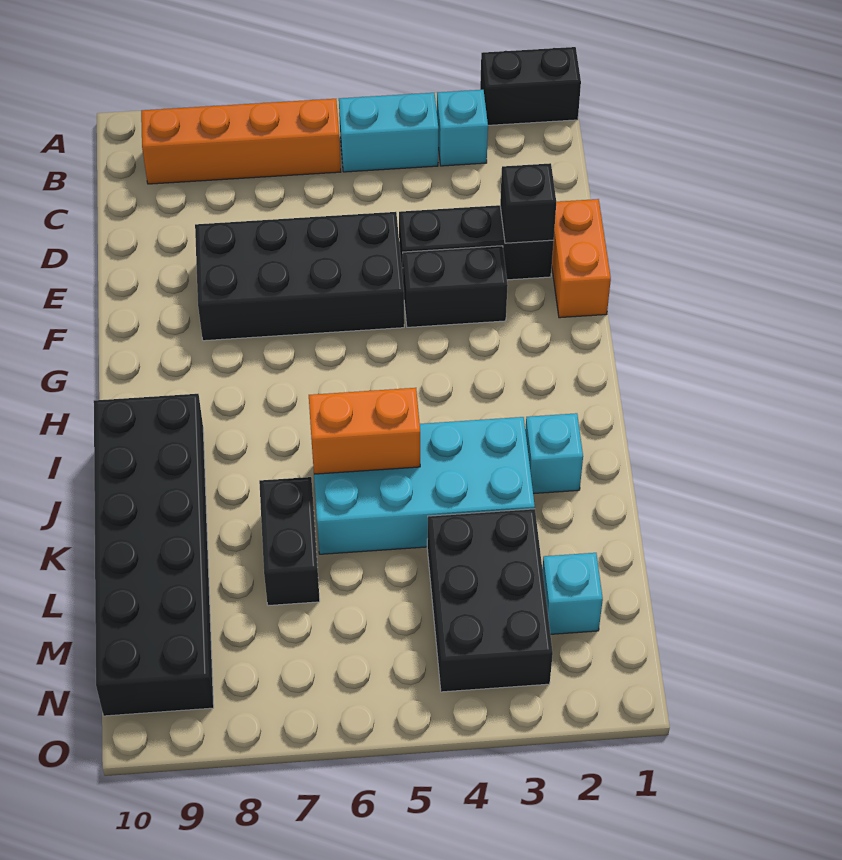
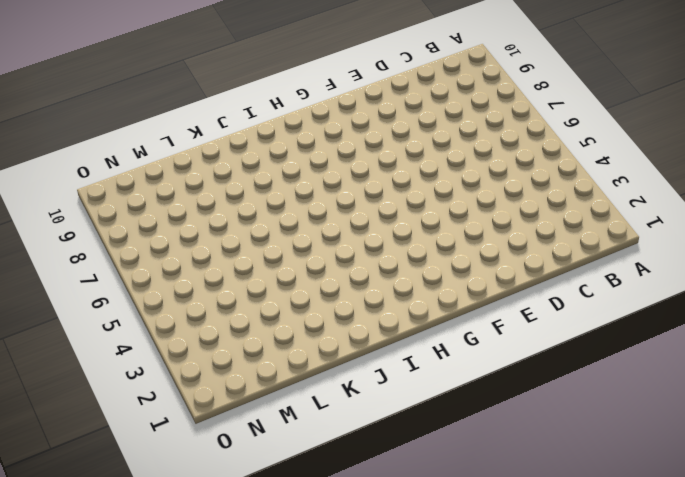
none -> black 1x2 brick [480,47,581,125]
none -> cyan 1x1 brick [437,90,488,166]
none -> cyan 1x2 brick [339,93,438,172]

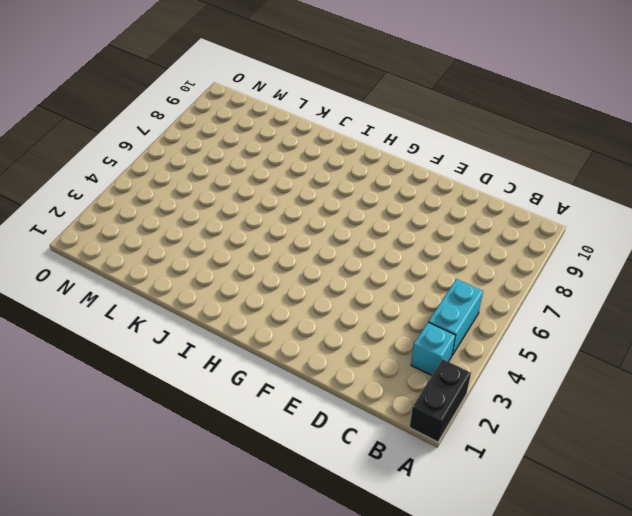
none -> orange 1x4 brick [141,99,341,184]
none -> orange 1x2 brick [552,199,611,318]
none -> black 1x3 brick [399,205,554,280]

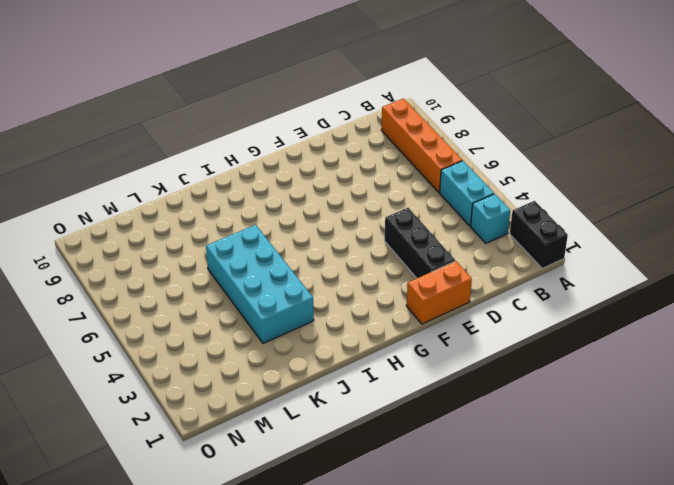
none -> black 2x4 brick [195,212,404,341]
none -> black 1x2 brick [403,246,508,327]
none -> black 2x6 brick [94,394,214,716]

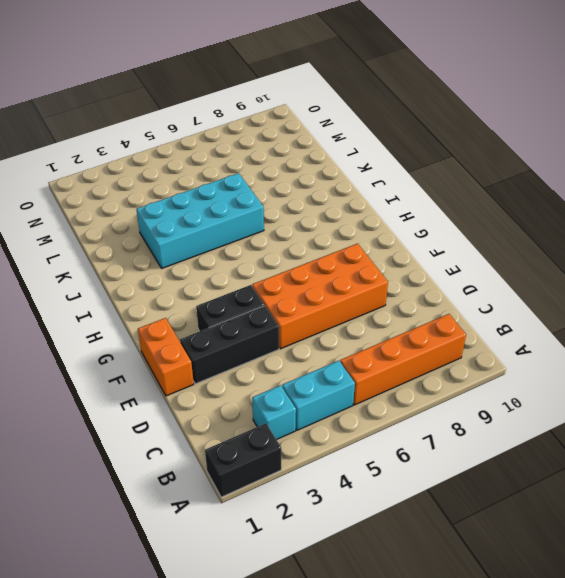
orange 2x4 brick [252,244,388,349] -> black 2x4 brick [195,212,404,341]
none -> black 2x6 brick [94,394,214,716]
none -> cyan 1x1 brick [525,413,583,494]
none -> black 1x2 brick [259,477,320,606]

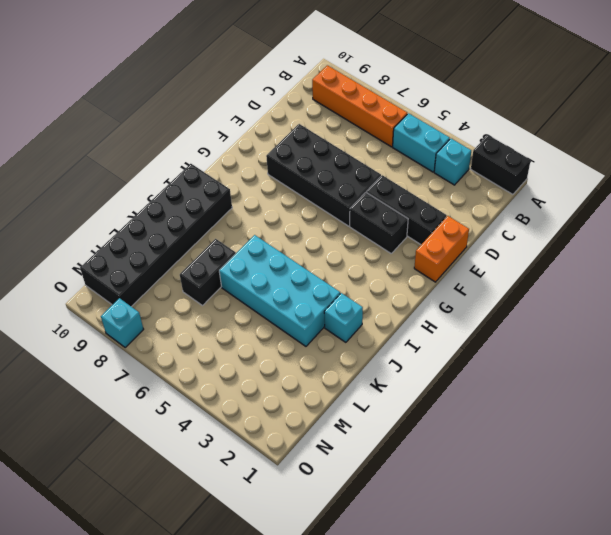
cyan 1x1 brick [101,298,144,348] -> cyan 1x1 brick moved to [542,553,603,634]
none -> black 2x3 brick [427,509,553,692]
none -> black 1x1 brick [500,163,556,243]
none -> orange 1x2 brick [309,388,420,474]

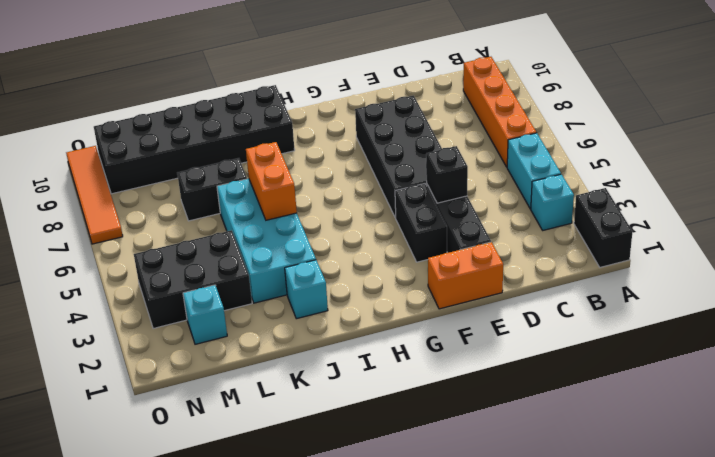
black 1x1 brick [426,146,468,203] -> black 1x1 brick moved to [500,163,556,243]
orange 1x4 tile [66,146,123,244] -> none

